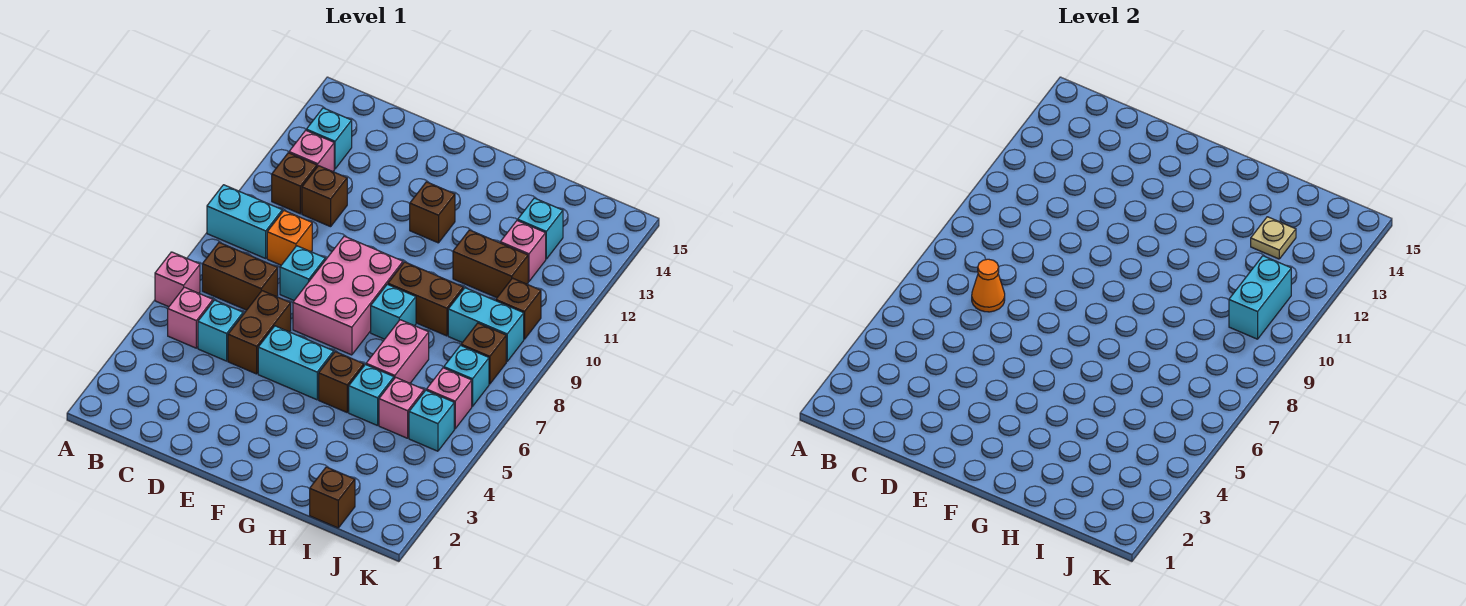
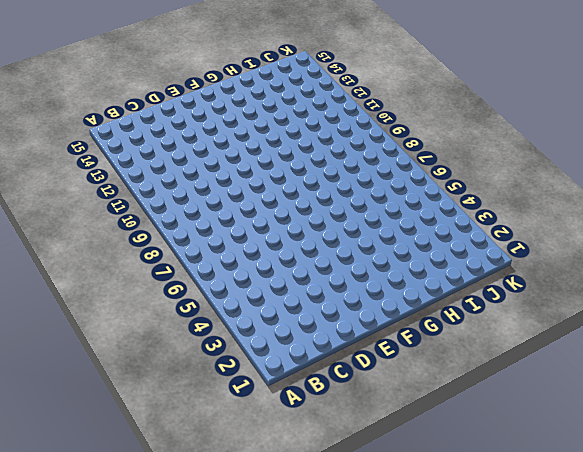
none -> pink 1x1 brick [155,252,200,307]
none -> cyan 1x2 brick [207,185,282,258]
none -> pink 1x1 brick [168,287,213,348]
none -> brown 1x2 brick [202,243,278,310]

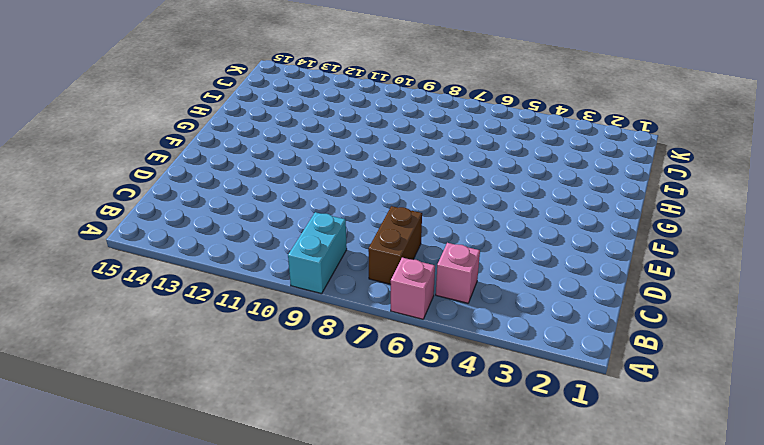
none -> brown 1x1 brick [272,153,317,214]
none -> pink 1x1 brick [289,130,334,172]
none -> cyan 1x1 brick [306,108,352,169]
none -> cyan 1x1 brick [198,300,243,361]

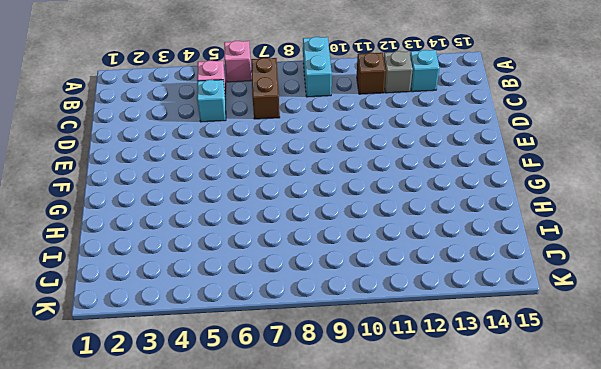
grey 1x1 brick [384,51,413,93] -> pink 1x1 brick [289,130,334,172]
none -> orange 1x1 brick [267,211,312,265]
none -> brown 1x1 brick [302,166,347,227]
none -> brown 1x2 brick [228,291,291,374]
none -> cyan 1x1 brick [280,246,325,300]

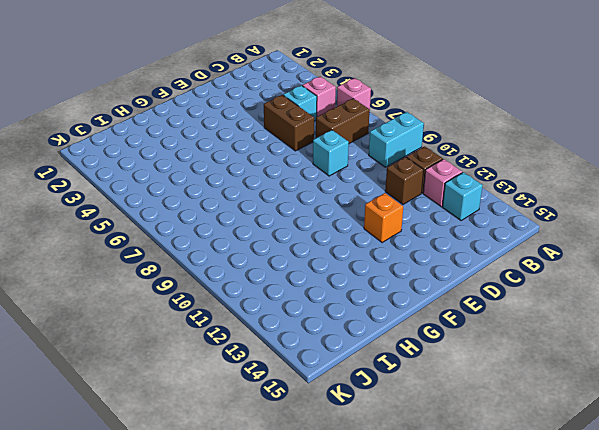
orange 1x1 brick [364,193,403,243] -> orange 1x1 brick moved to [267,211,312,265]
none -> cyan 1x2 brick [258,326,334,400]
none -> pink 2x3 brick [293,236,403,355]
none -> brown 1x1 brick [410,182,455,243]
none -> brown 1x1 brick [319,352,364,412]

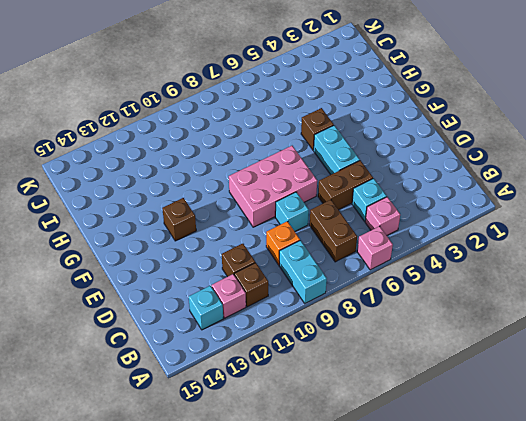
none -> cyan 1x1 brick [371,284,416,339]
none -> brown 1x2 brick [388,262,463,336]
none -> cyan 1x1 brick [349,365,394,426]
none -> pink 1x2 brick [366,320,429,383]

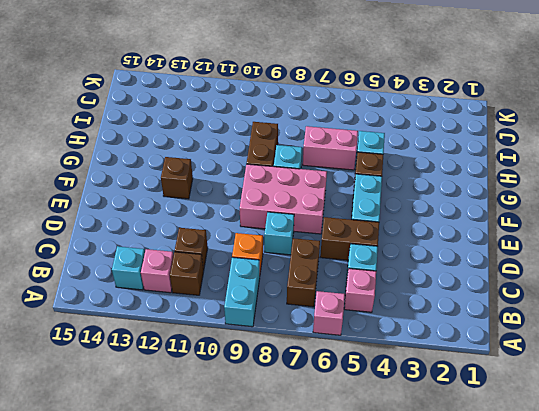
none -> brown 1x2 brick [453,230,528,298]
none -> brown 1x1 brick [310,467,355,528]
none -> pink 1x1 brick [379,377,424,438]
none -> cyan 1x2 brick [448,288,524,361]

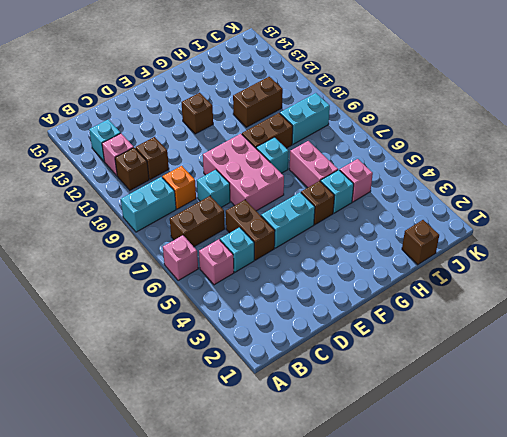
none -> pink 1x1 brick [500,221,546,281]
none -> cyan 1x1 brick [518,198,563,259]
none -> cyan 1x1 brick [409,390,454,451]
none -> pink 1x1 brick [426,368,472,429]

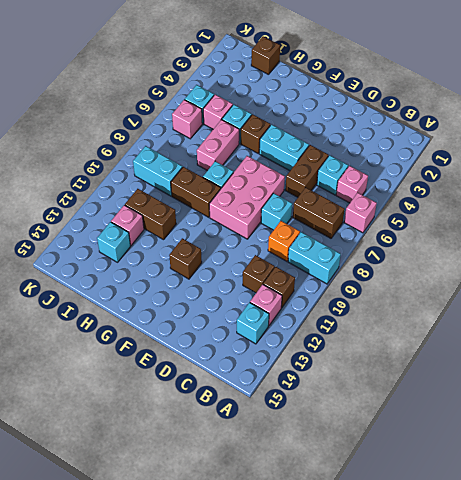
none -> cyan 1x1 brick [444,346,489,406]
none -> brown 1x1 brick [461,323,506,384]
none -> brown 1x1 brick [496,278,541,339]
none -> orange 1x1 cone [972,259,1005,312]

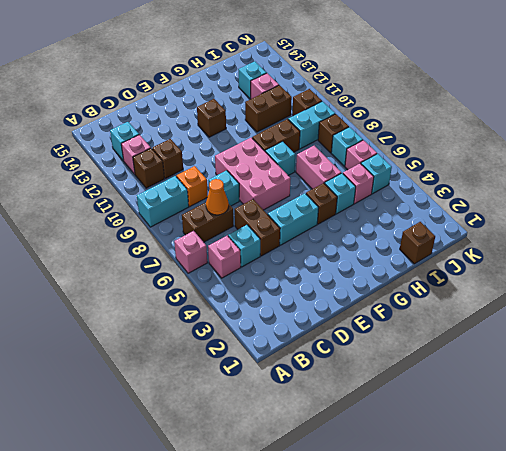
none -> tan 1x1 plate [1251,217,1296,259]
none -> cyan 1x2 brick [1229,256,1291,339]

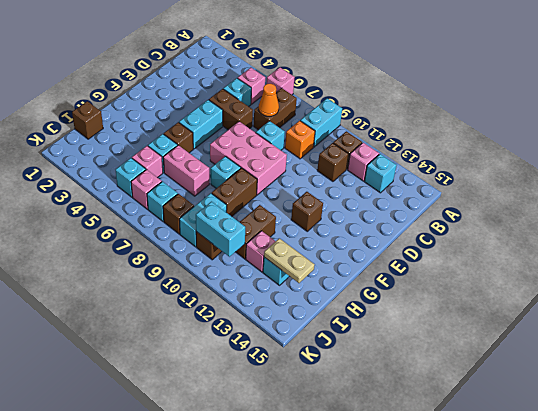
tan 1x2 plate [264,238,315,283] -> tan 1x1 plate [1251,217,1296,259]

